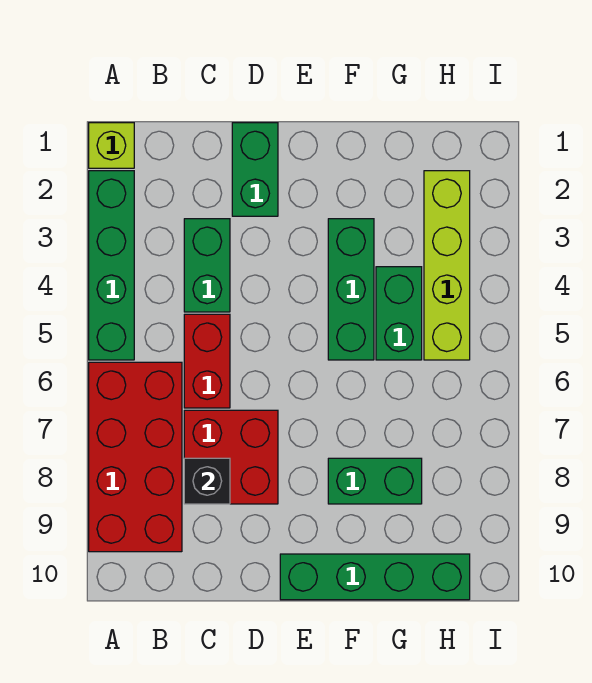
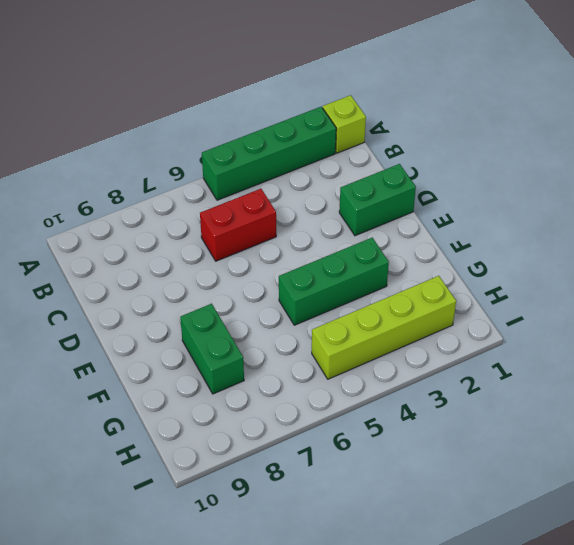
none -> red 2x4 brick [89,362,182,552]
none -> green 1x2 brick [184,219,230,312]
none -> red 2x2 brick [184,410,278,504]

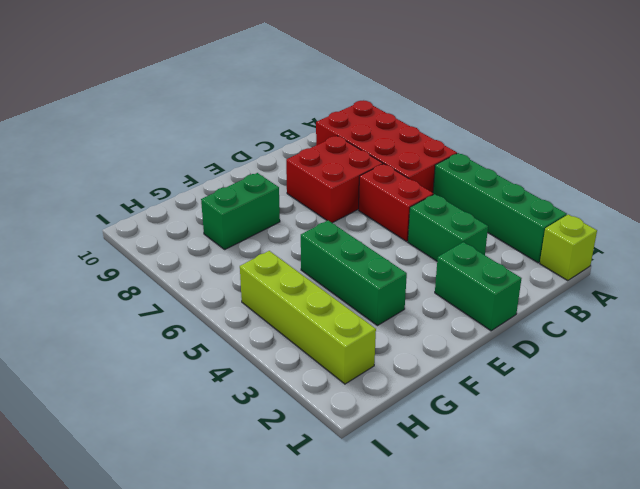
none -> green 1x4 brick [280,554,470,600]
none -> green 1x2 brick [376,267,422,360]
none -> black 1x1 brick [184,458,230,504]

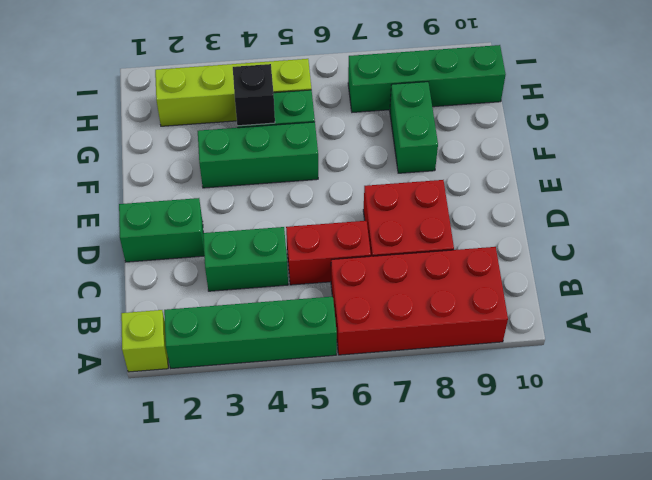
black 1x1 brick [233,64,275,126] -> black 1x1 brick moved to [184,458,230,504]
green 1x4 brick [348,45,506,112] -> green 1x4 brick turned to [280,554,470,600]

